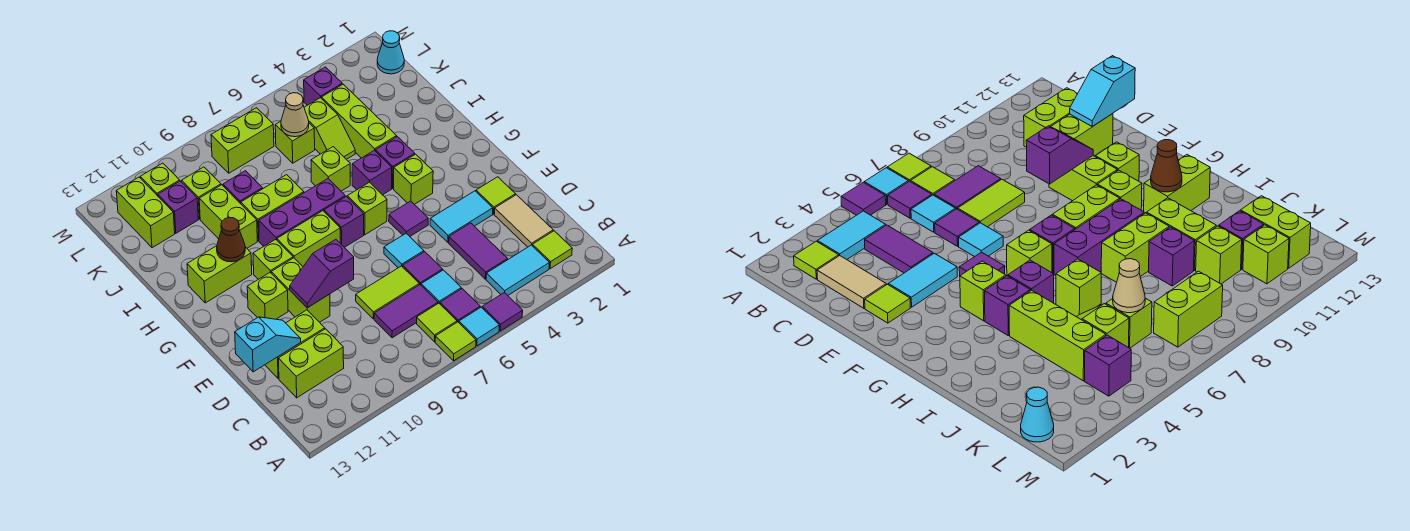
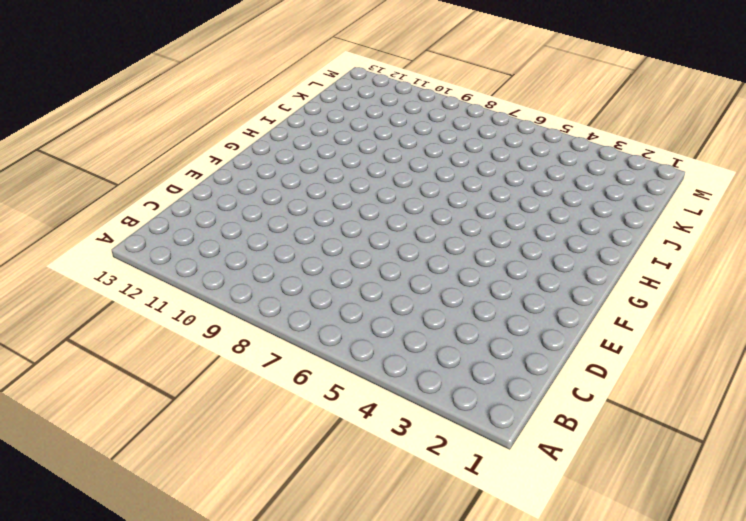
none -> purple 1x1 tile [482,292,523,331]
none -> cyan 1x1 tile [459,307,499,346]
none -> lime 1x1 tile [435,322,476,361]
none -> lime 1x1 tile [532,231,572,269]

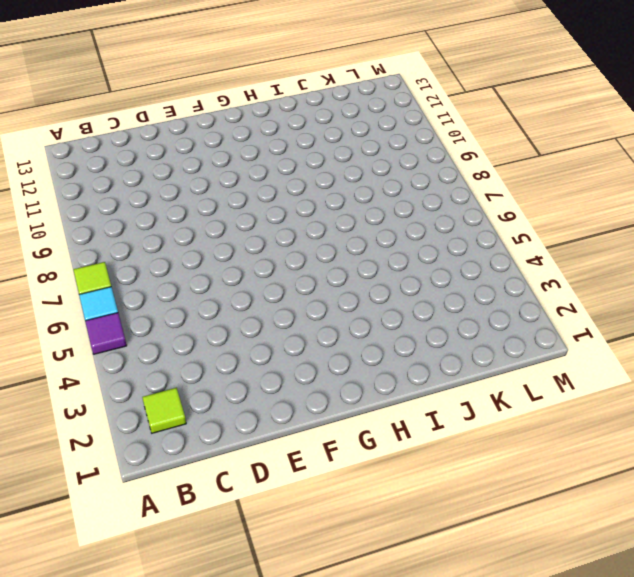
none -> cyan 1x2 tile [486,245,549,295]
none -> purple 1x1 tile [440,289,480,322]
none -> lime 1x1 tile [417,303,457,342]
none -> tan 1x2 tile [494,195,553,247]

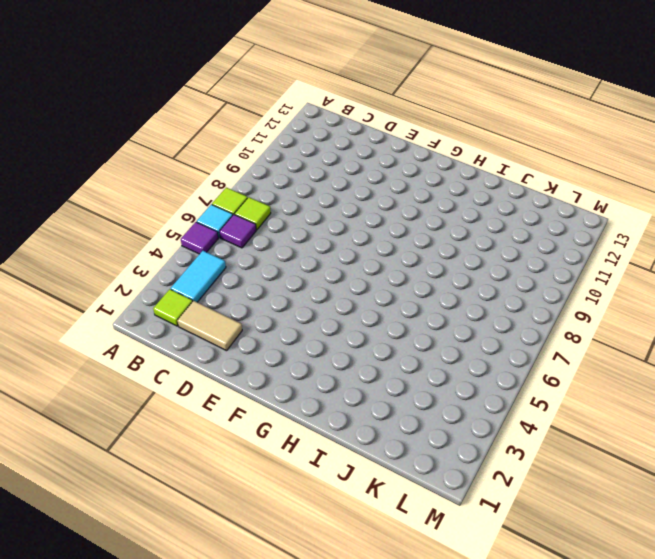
none -> purple 1x2 tile [449,223,508,279]
none -> cyan 1x1 tile [421,270,461,304]
none -> purple 1x2 tile [374,285,438,338]
none -> lime 1x2 brick [278,329,344,398]

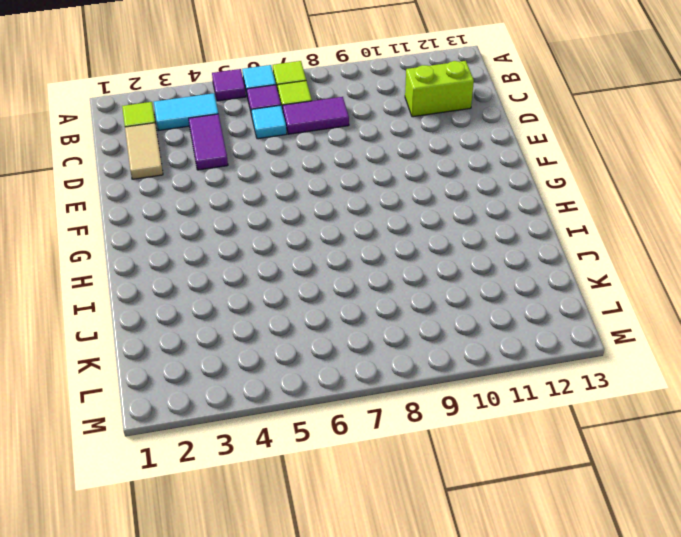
none -> purple 1x1 tile [403,252,443,285]
none -> lime 1x2 tile [356,266,419,319]
none -> lime 1x2 brick [265,310,325,379]
none -> lime 1x1 tile [476,177,515,214]

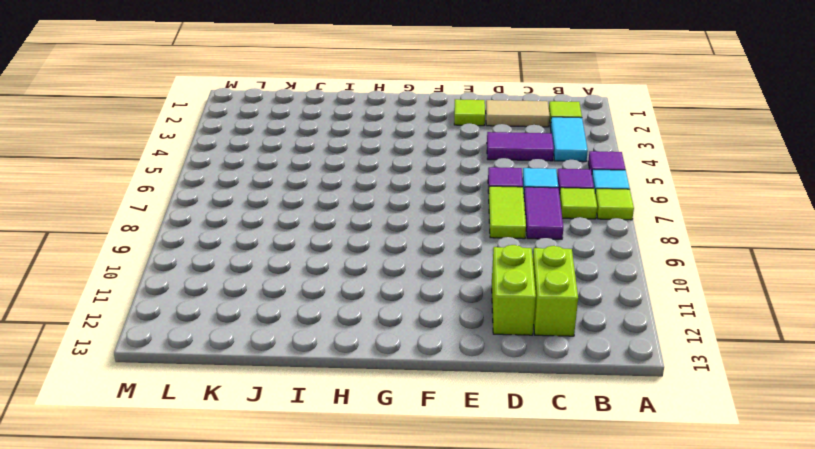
none -> cyan 1x2 tile [430,191,493,242]
none -> cyan 1x1 tile [384,234,424,268]
none -> lime 1x2 brick [271,258,330,322]
none -> purple 1x1 tile [389,201,428,236]

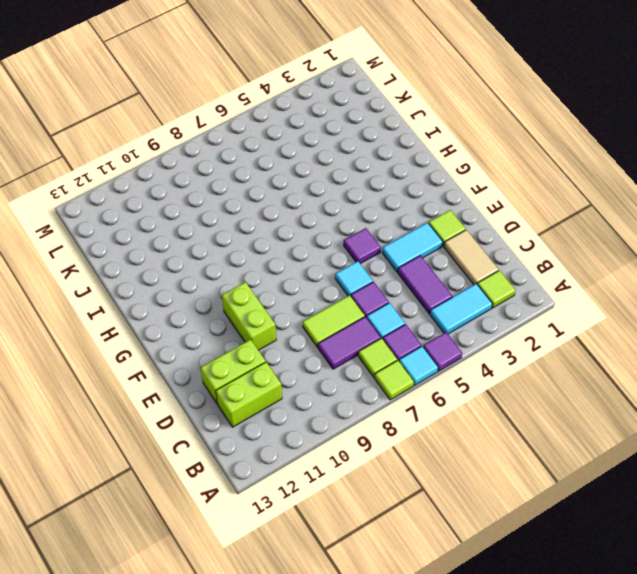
none -> lime 1x1 brick [247,273,288,319]
none -> lime 1x1 brick [394,154,433,204]
none -> lime 1x1 brick [347,182,387,235]
none -> purple 1x1 brick [324,196,364,247]

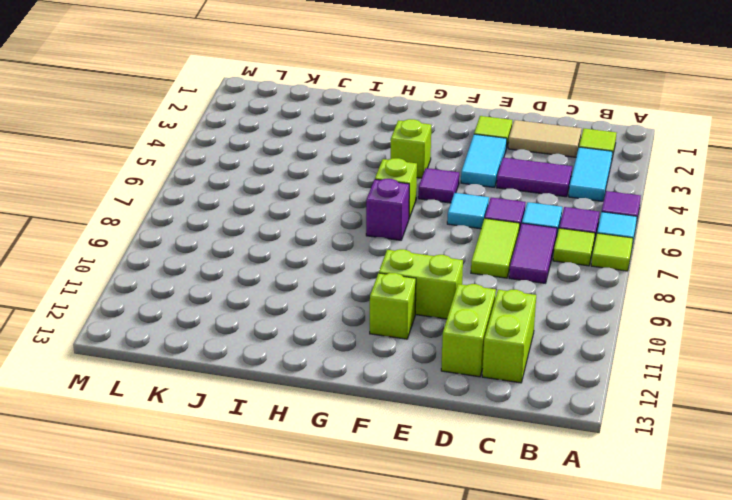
none -> lime 1x2 brick [277,211,340,266]
none -> lime 1x1 brick [253,239,293,279]
none -> purple 1x1 brick [376,137,415,188]
none -> purple 1x1 brick [352,150,392,195]

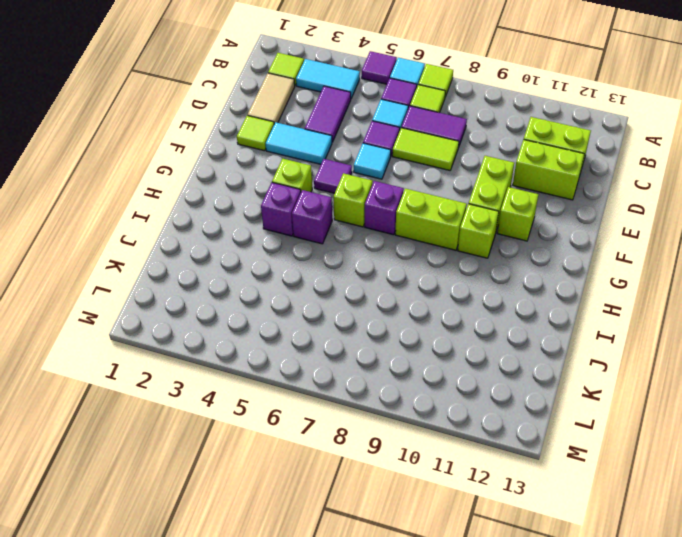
none -> purple 1x3 brick [259,179,345,246]
none -> lime 1x2 brick [187,246,252,303]
none -> lime 1x3 brick [321,84,396,158]
none -> lime 1x1 brick [311,147,350,191]

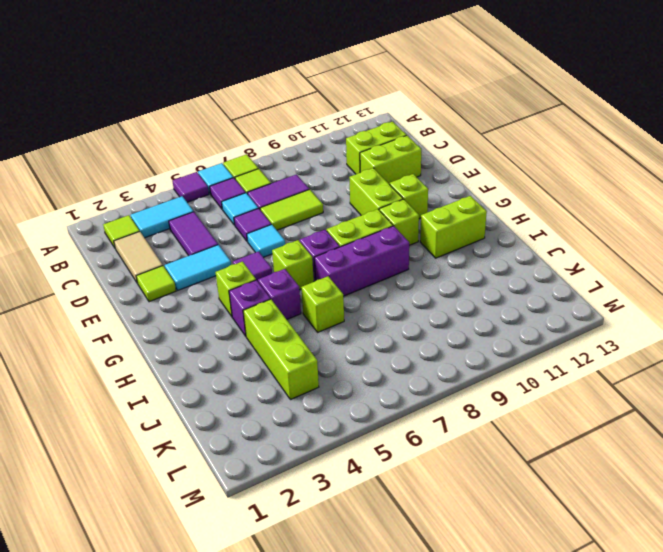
none -> lime 1x2 brick [241,175,304,241]
none -> lime 1x2 brick [199,185,257,248]
none -> lime 1x2 slope [304,98,355,159]
none -> purple 1x1 brick [223,171,262,204]

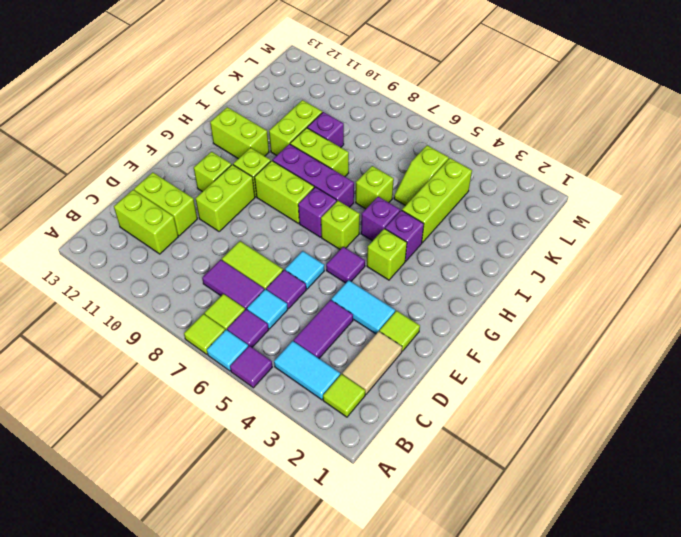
none -> lime 1x1 brick [275,121,315,163]
none -> lime 1x1 brick [182,167,221,219]
none -> purple 1x1 brick [158,181,198,233]
none -> lime 1x2 brick [116,177,175,248]

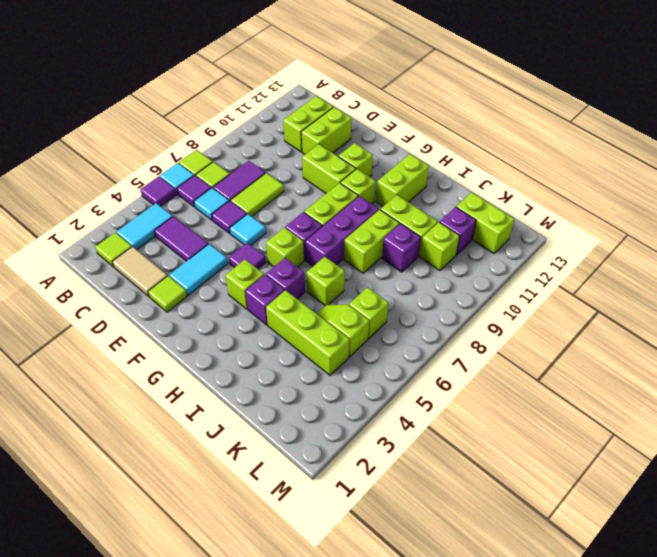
none -> cyan 1x1 cone [377,31,404,74]
none -> purple 1x1 brick [304,67,342,105]
none -> lime 1x2 brick [211,108,274,173]
none -> lime 1x1 brick [140,163,180,196]

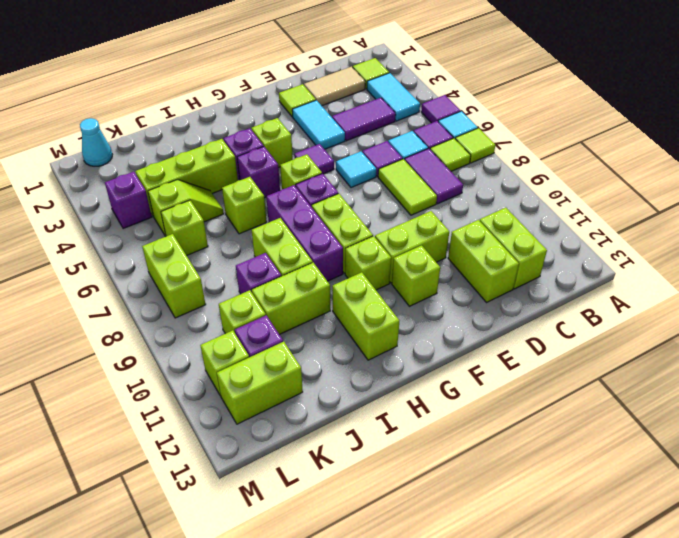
none -> cyan 1x2 slope [235,317,301,372]
none -> purple 1x2 slope [290,239,354,308]
none -> brown 1x1 cone [217,217,245,262]
none -> tan 1x1 cone [281,93,309,137]

